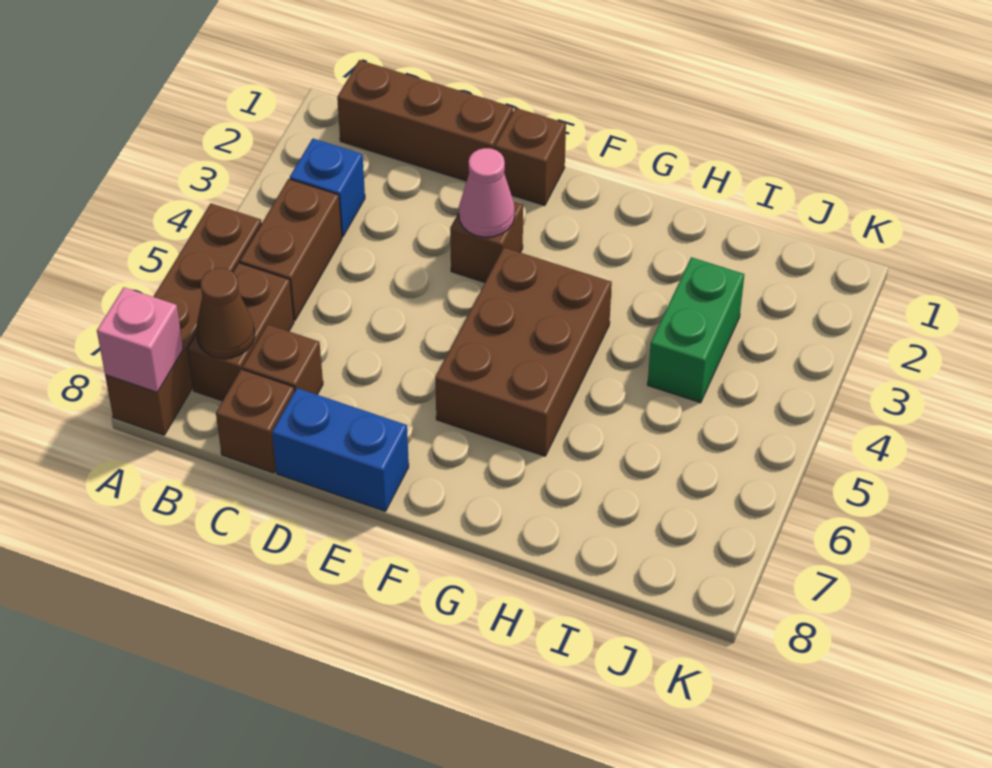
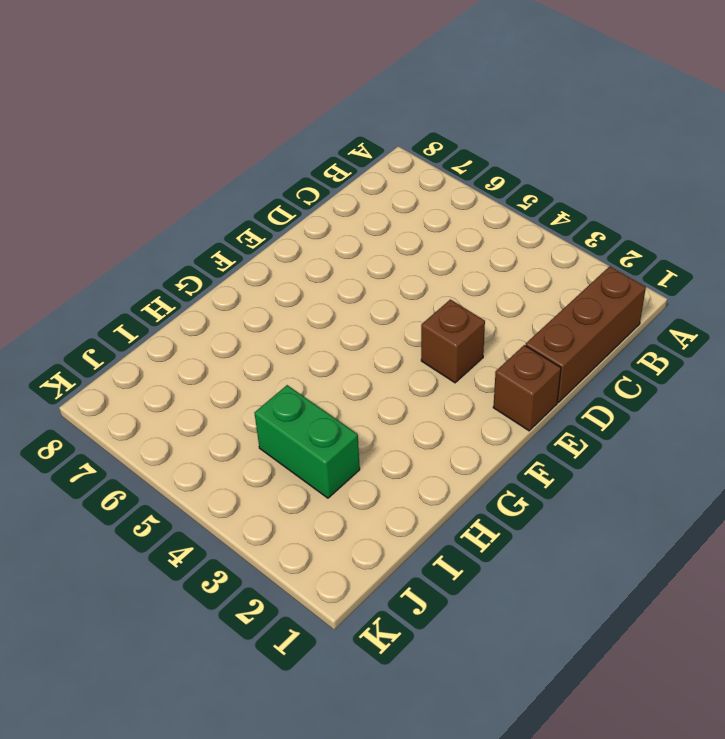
none -> brown 1x4 brick [105,203,262,435]
none -> blue 1x1 brick [290,139,365,237]
none -> brown 1x2 brick [240,179,342,321]

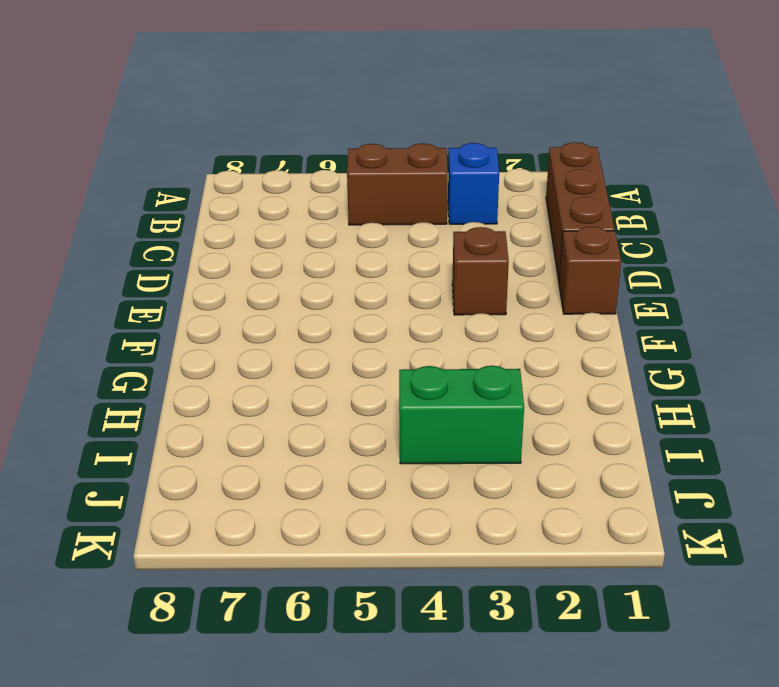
none -> brown 1x4 brick [105,203,262,435]
none -> brown 1x2 brick [187,263,294,401]
none -> brown 1x1 brick [242,324,323,395]

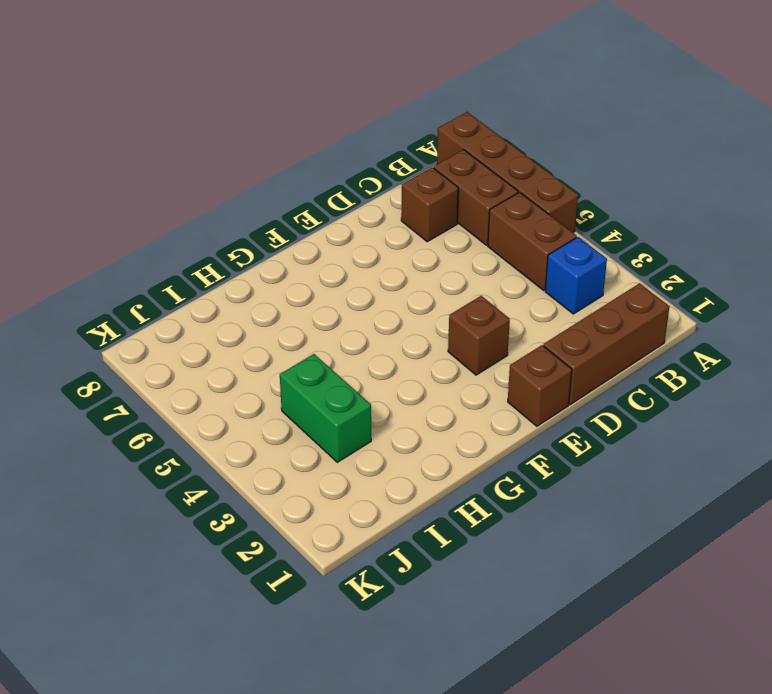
none -> brown 1x1 brick [216,369,295,473]
none -> blue 1x2 brick [272,388,409,511]
none -> brown 2x3 brick [435,248,612,456]

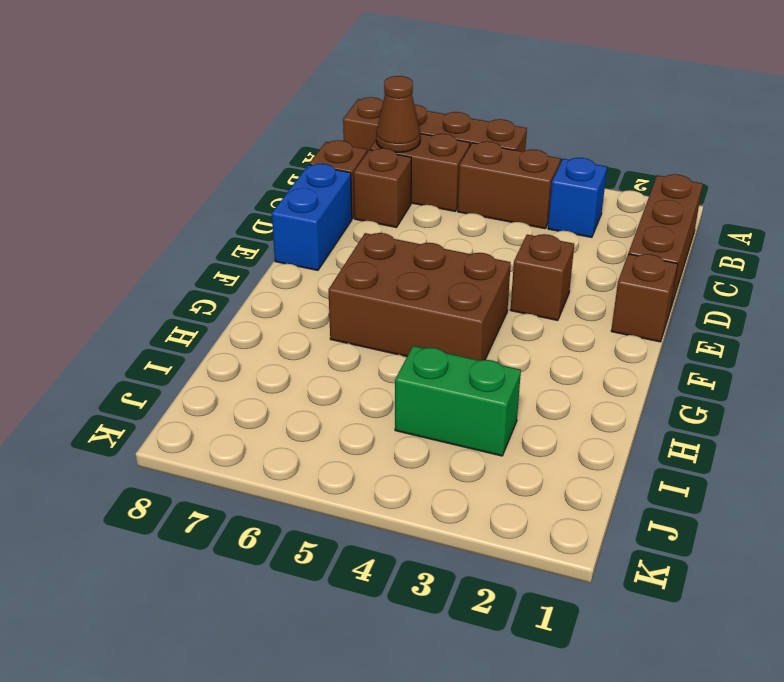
none -> pink 1x1 brick [97,287,183,392]
none -> pink 1x1 cone [459,148,515,237]

